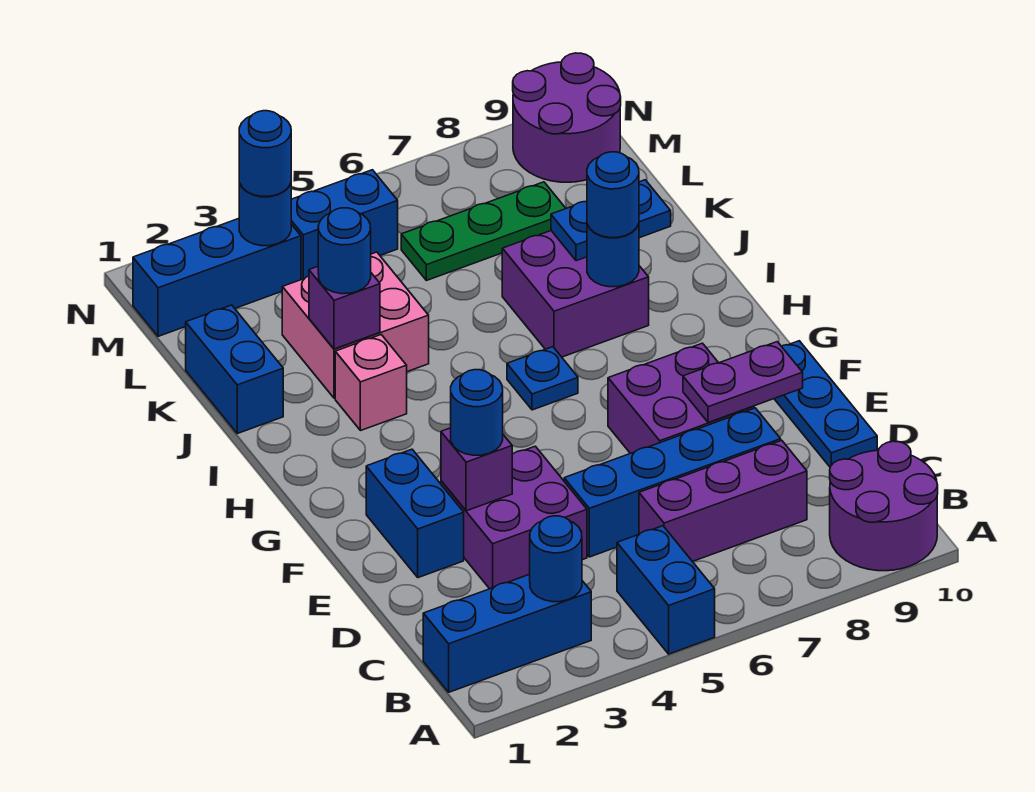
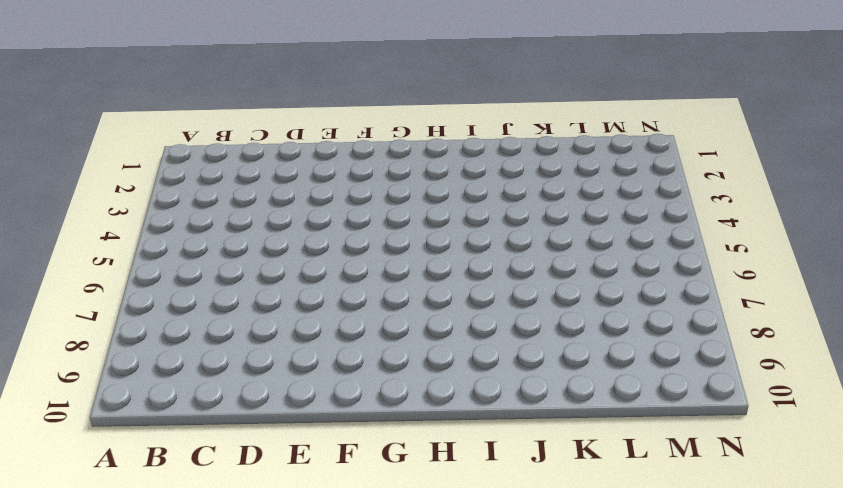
none -> blue 1x2 brick [617,526,715,654]
none -> purple 2x2 round brick [830,441,938,571]
none -> blue 1x3 brick [423,574,591,692]

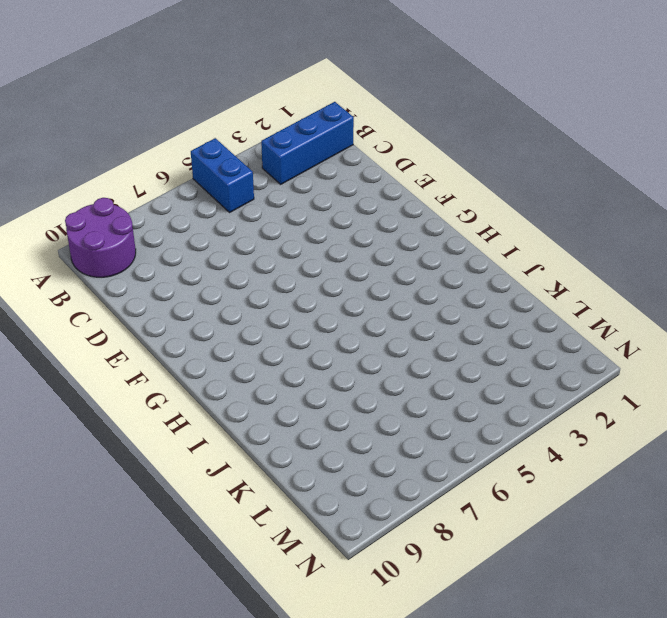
none -> purple 1x3 brick [639,440,807,562]
none -> purple 2x2 brick [441,446,587,589]
none -> blue 1x4 brick [564,408,781,557]

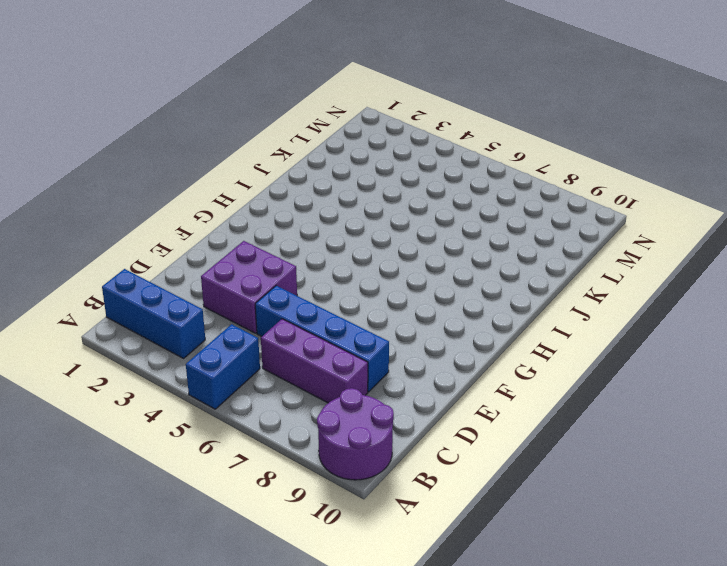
none -> blue 1x3 plate [774,341,877,467]
none -> blue 1x2 brick [366,449,464,578]
none -> purple 2x2 brick [608,343,754,453]

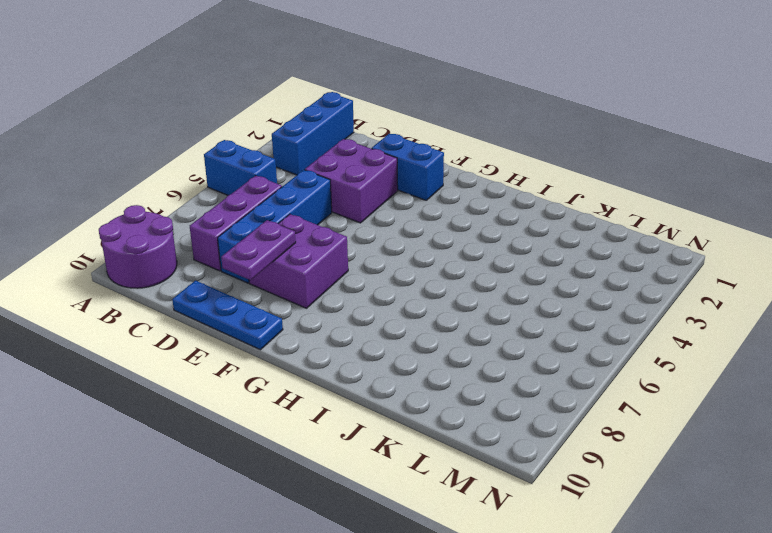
none -> blue 1x1 plate [507,347,578,410]
none -> pink 1x1 brick [335,335,407,431]
none -> purple 2x2 brick [502,231,649,357]

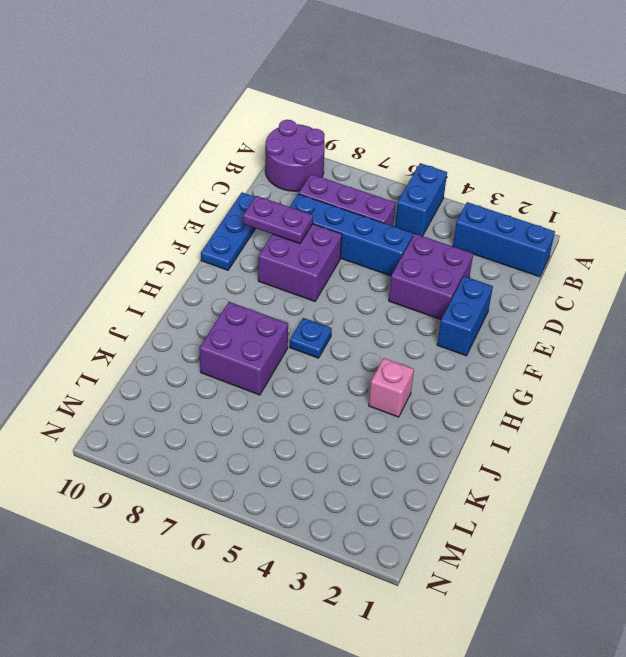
none -> blue 1x2 brick [186,305,283,433]
none -> pink 2x2 brick [282,252,429,398]
none -> green 1x3 plate [401,182,566,281]

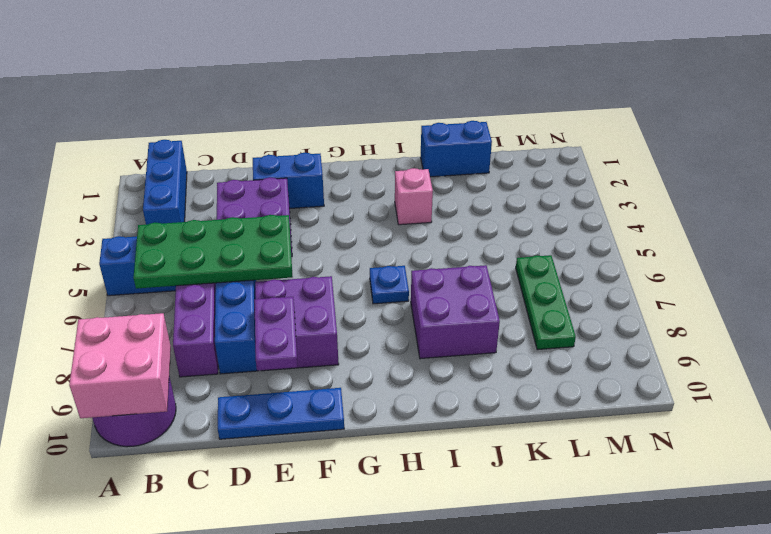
pink 2x2 brick [69,313,171,418] -> pink 2x2 brick moved to [282,252,429,398]
green 2x4 plate [133,215,293,289] -> none
none -> blue 1x3 brick [133,219,301,336]
none -> blue 1x2 brick [291,170,398,280]
none -> purple 2x2 round brick [513,53,621,182]

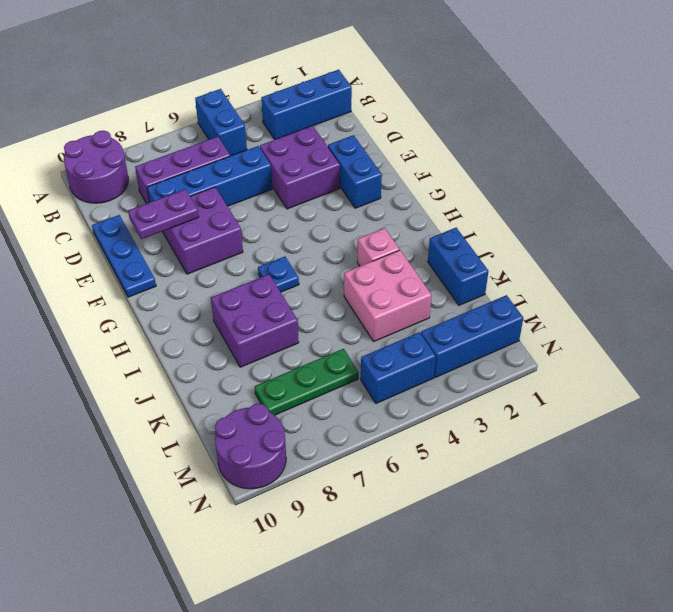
none -> blue 1x1 round brick [530,516,582,602]
none -> purple 1x1 brick [441,428,512,511]
none -> blue 1x1 round brick [587,224,639,287]

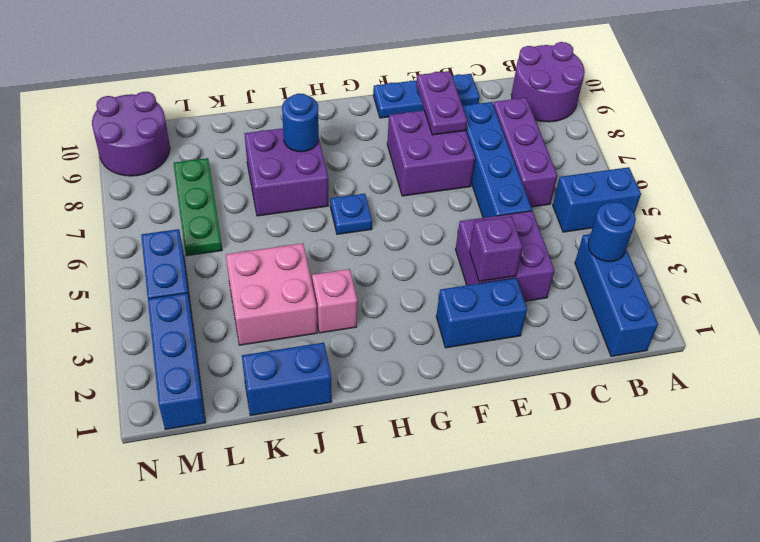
none -> purple 1x1 brick [309,267,380,349]
none -> blue 1x2 plate [551,180,671,261]
none -> blue 1x1 round brick [239,183,291,246]

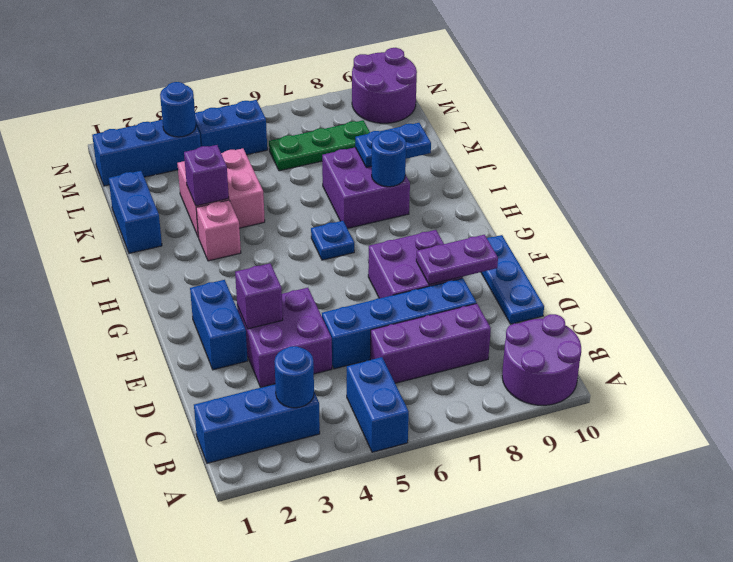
none -> blue 1x1 round brick [451,370,503,455]
none -> blue 1x1 round brick [587,152,639,238]
none -> blue 1x1 round brick [318,208,371,294]

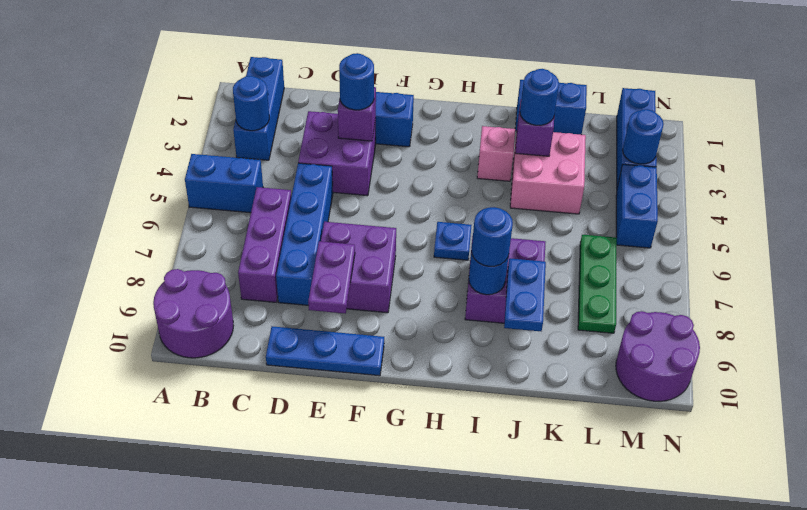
none -> blue 1x1 round brick [239,111,291,196]

